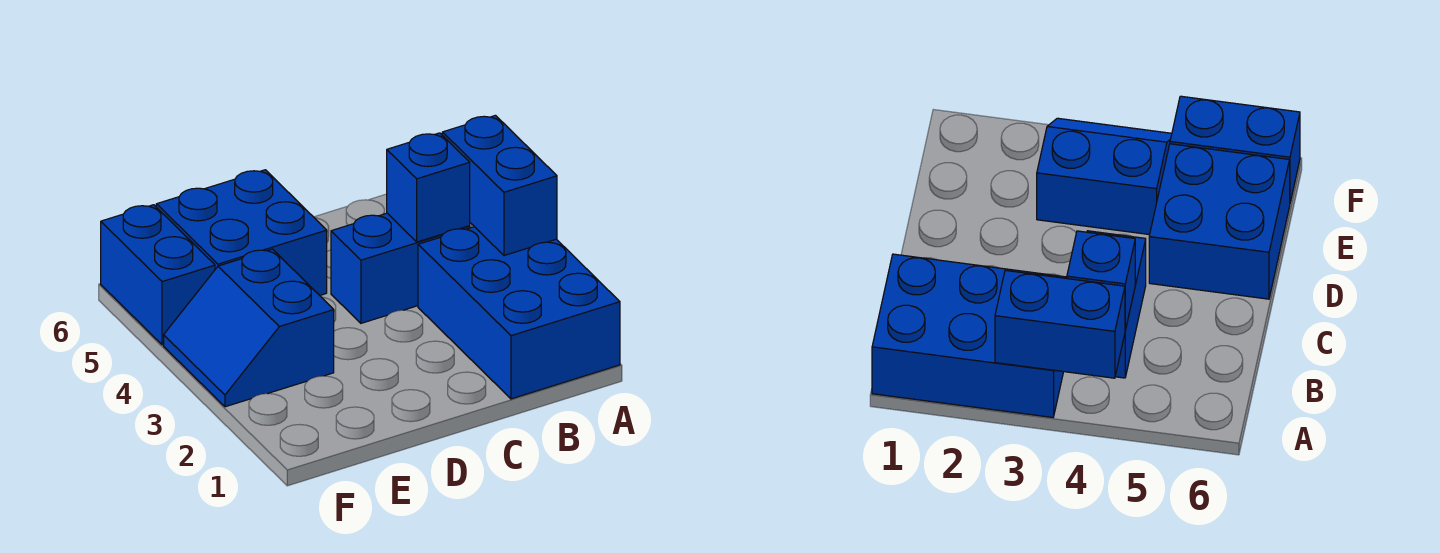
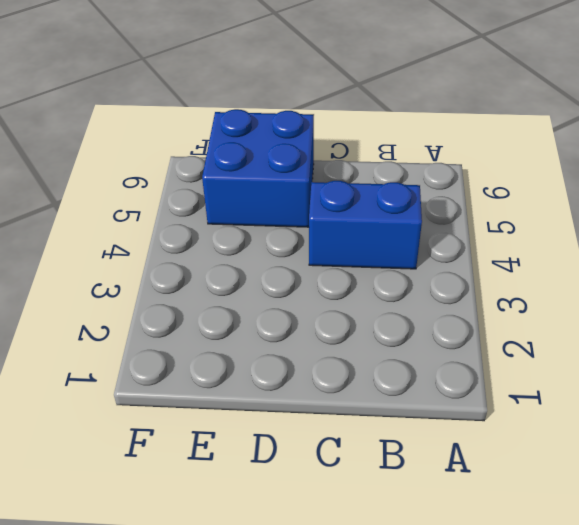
none -> blue 2x3 brick [418,227,620,399]
none -> blue 2x2 slope [164,249,334,407]

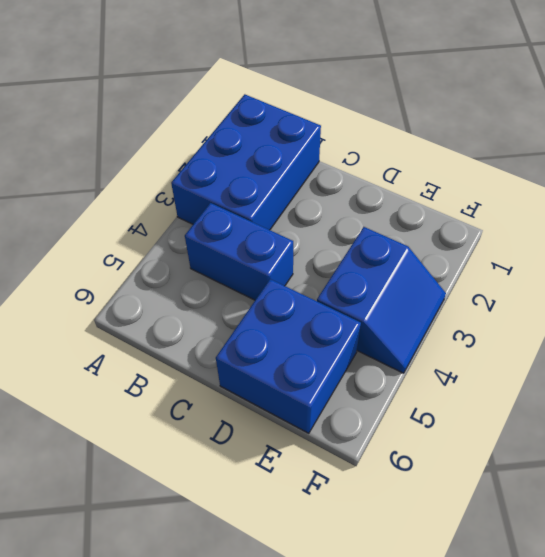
none -> blue 1x2 brick [101,205,215,345]
none -> blue 1x2 brick [442,115,557,256]

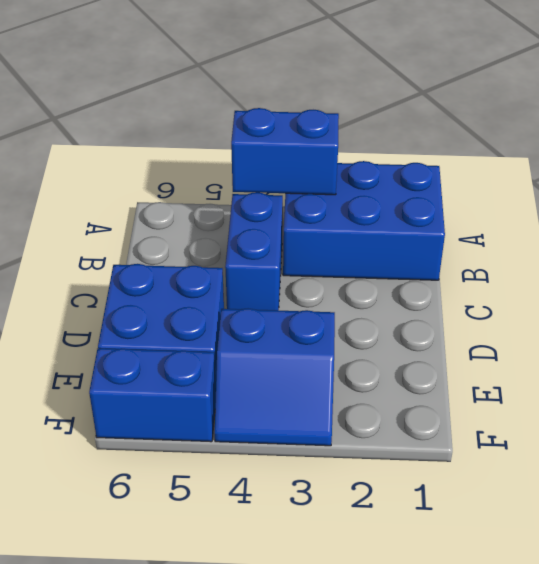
none -> blue 1x1 brick [387,133,470,242]

